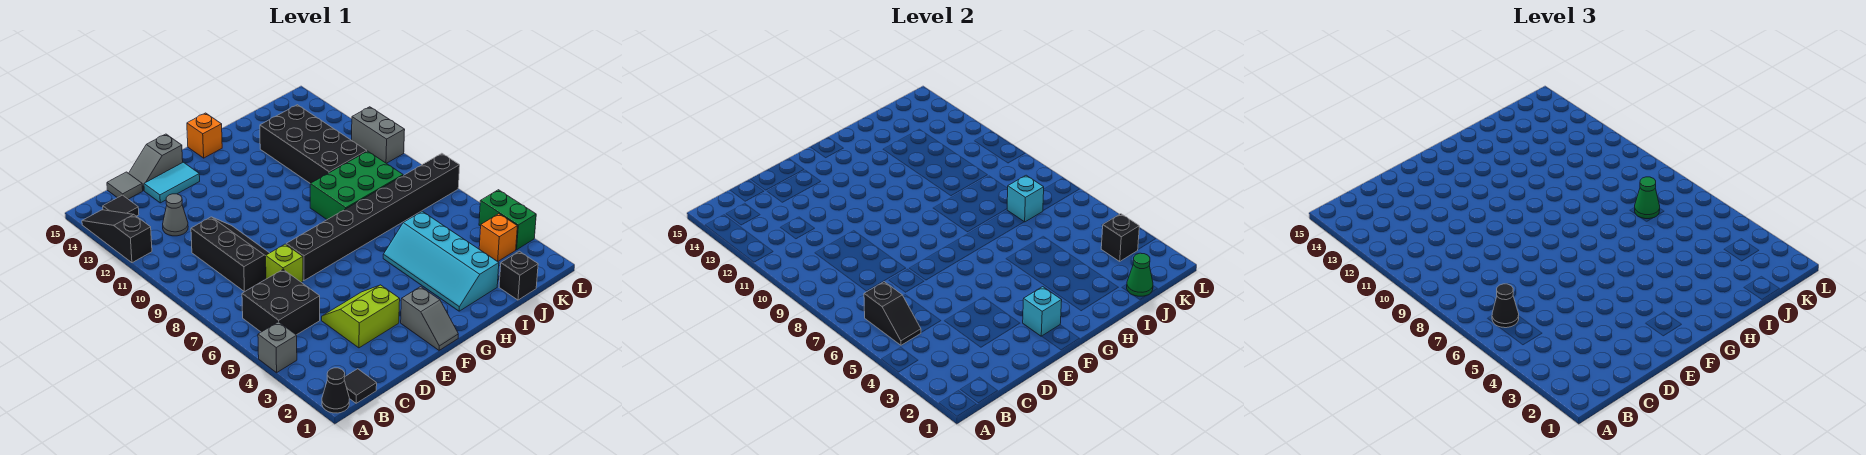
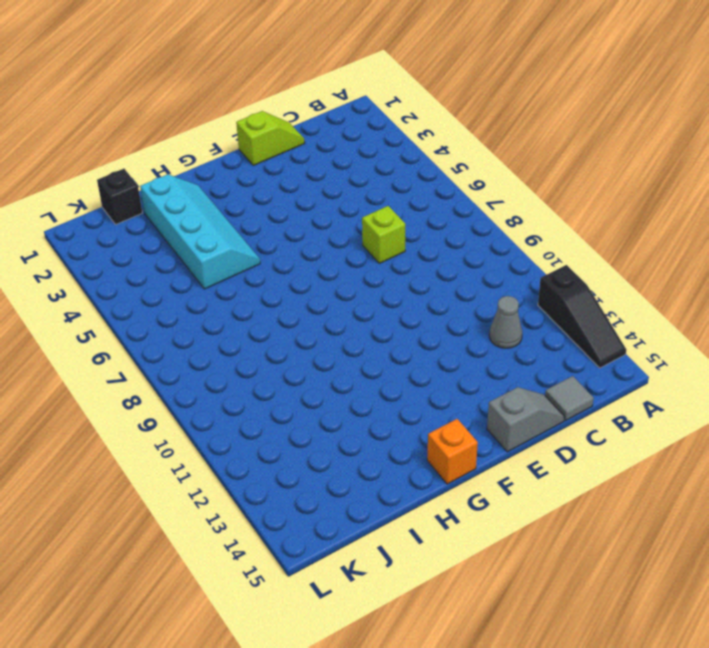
lime 1x2 slope [236,111,305,165] -> none
none -> black 1x1 cone [322,368,350,413]
none -> grey 1x1 brick [258,322,297,373]
none -> black 1x1 tile [344,369,377,403]
none -> black 2x2 brick [242,270,320,335]

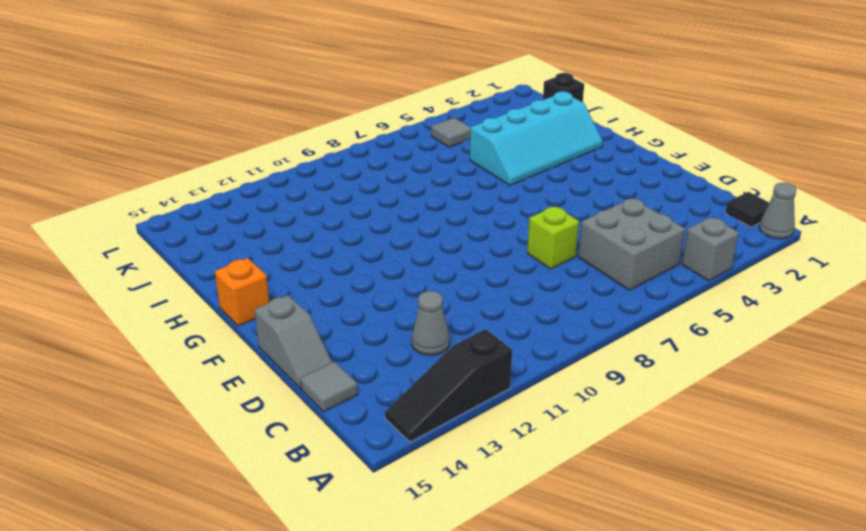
grey 1x1 cone [759,183,796,239] -> black 1x1 cone [322,368,350,413]
grey 2x2 brick [578,198,685,290] -> black 2x2 brick [242,270,320,335]
grey 1x1 tile [431,118,470,147] -> none
none -> black 1x1 tile [103,195,139,216]
none -> black 2x3 slope [191,217,269,292]
none -> lime 2x2 slope [322,285,400,348]
none -> cyan 1x2 tile [144,162,200,203]

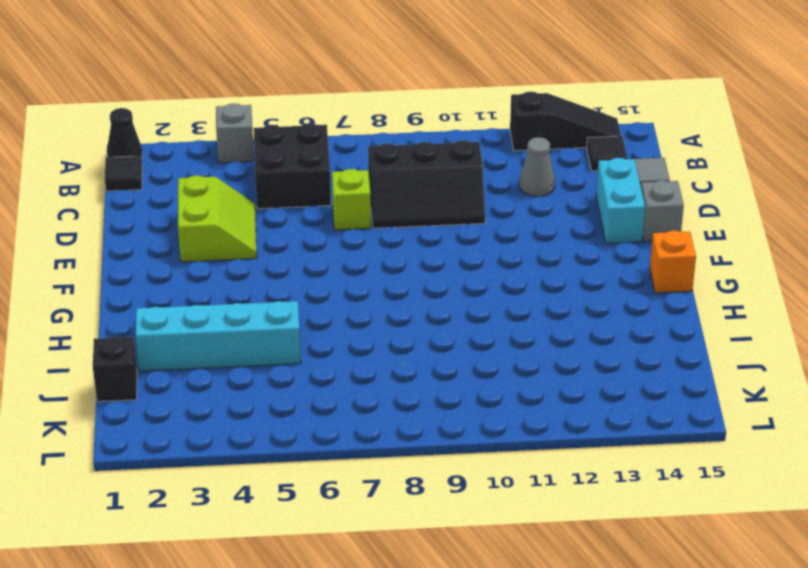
cyan 1x2 brick [596,158,645,243] -> cyan 1x2 tile [144,162,200,203]
none -> black 1x8 brick [286,153,460,281]
none -> grey 1x2 slope [401,287,458,350]
none -> green 2x3 brick [310,151,403,220]
none -> black 2x4 brick [260,105,367,184]

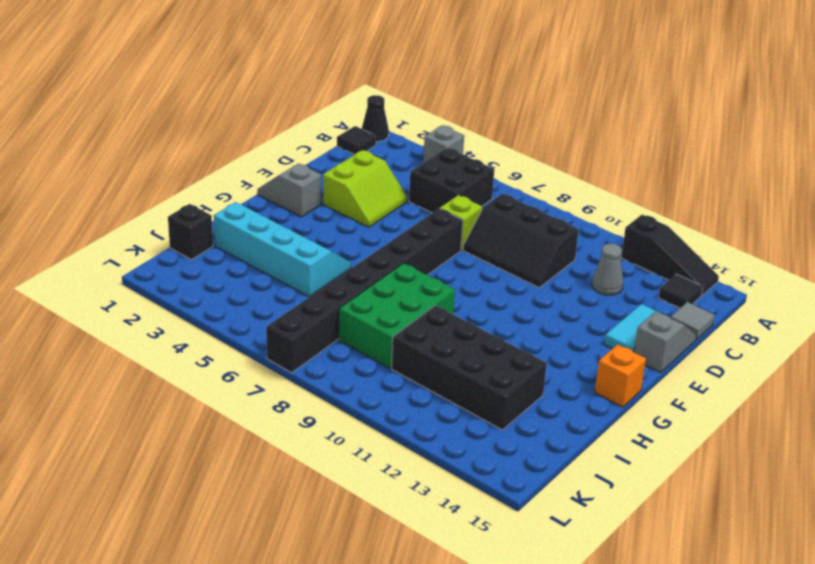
none -> orange 1x1 brick [479,214,517,262]
none -> green 1x2 brick [479,190,536,250]
none -> grey 1x2 brick [352,107,405,163]
none -> black 1x2 slope [864,282,921,345]

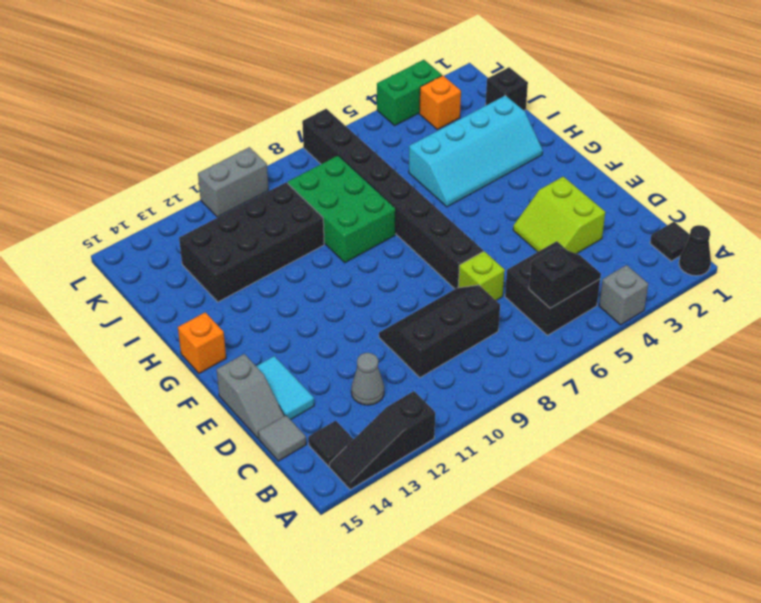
none -> grey 1x2 slope [401,287,458,350]
none -> cyan 1x1 brick [1023,287,1062,336]
none -> green 1x1 cone [1127,253,1153,296]
none -> cyan 1x1 brick [1007,175,1044,222]

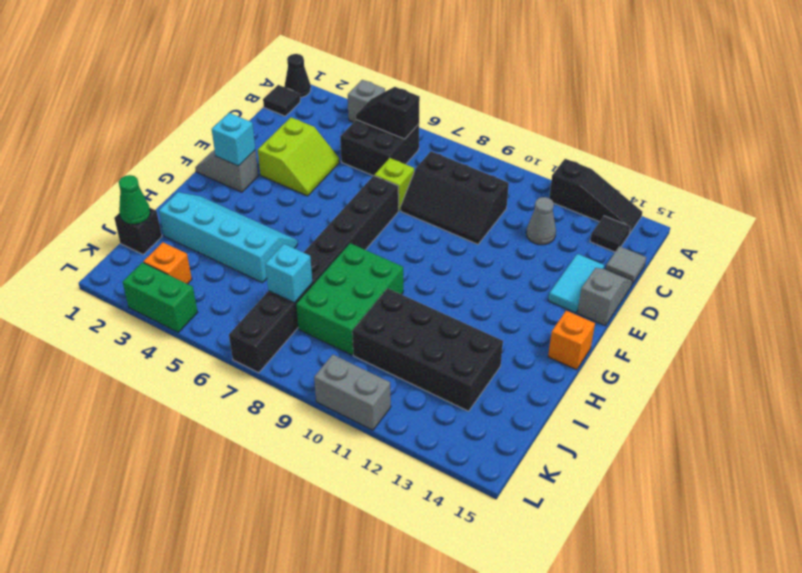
none -> black 1x1 brick [1101,214,1139,261]
none -> black 1x1 cone [1492,284,1519,328]
none -> green 1x1 cone [1635,177,1660,219]

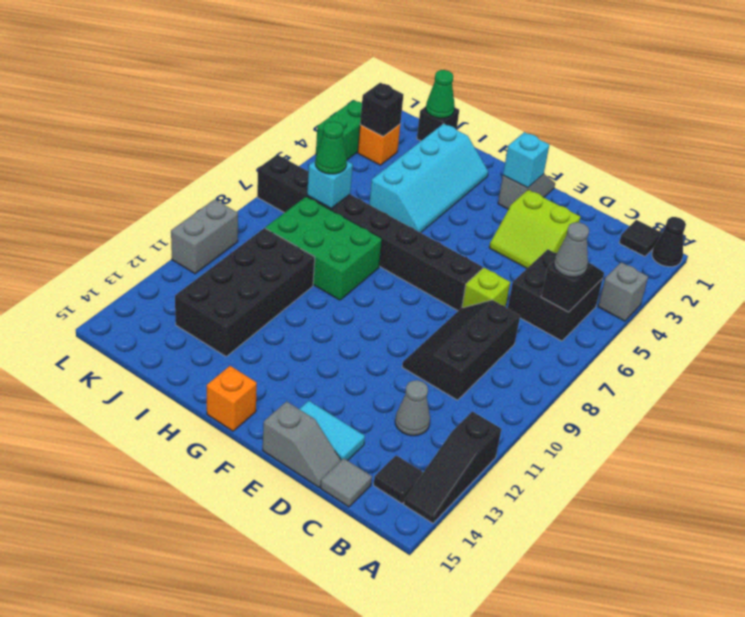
grey 1x1 cone [554,222,589,277] -> black 1x1 cone [1492,284,1519,328]

